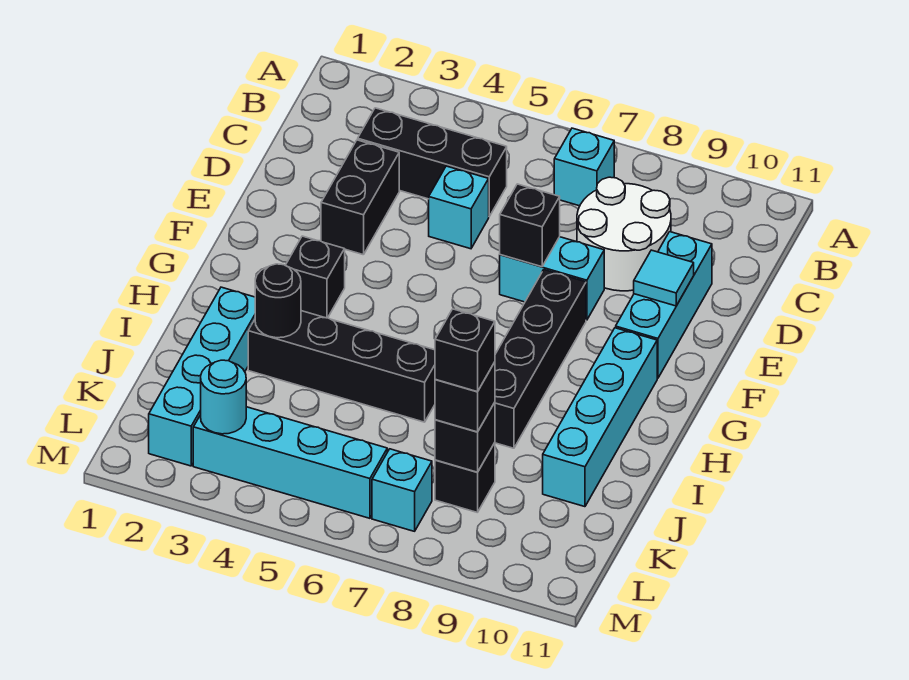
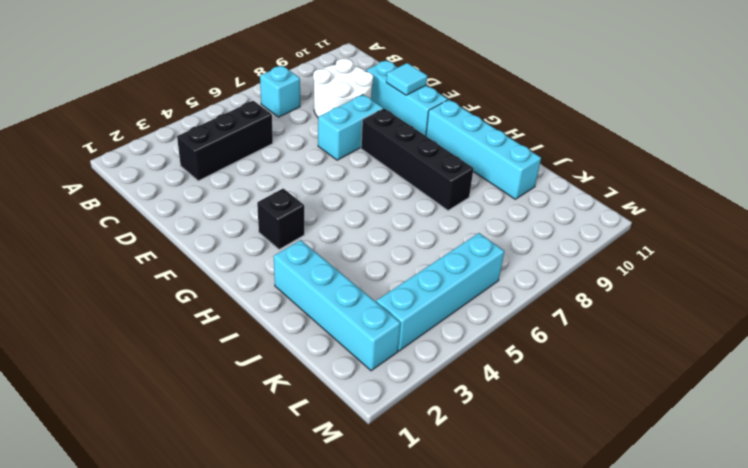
none -> black 1x2 brick [321,140,399,255]
none -> cyan 1x1 brick [429,166,489,249]
none -> black 1x4 brick [248,311,435,422]

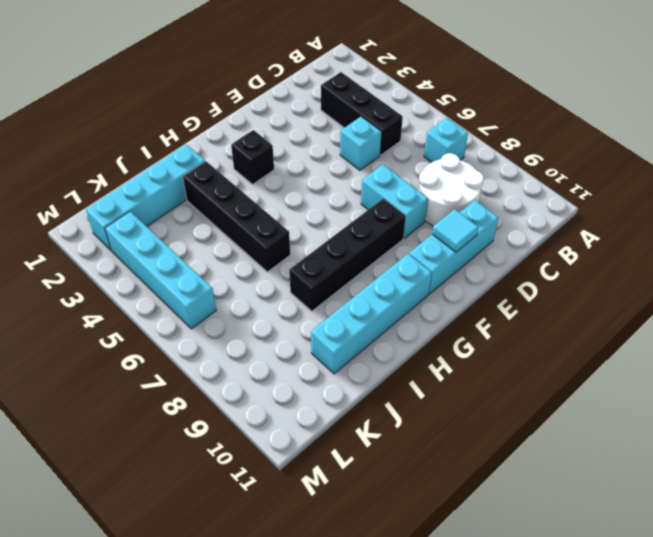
none -> black 1x2 brick [321,140,399,255]
none -> black 1x1 brick [435,443,495,513]
none -> cyan 1x1 brick [372,449,432,531]

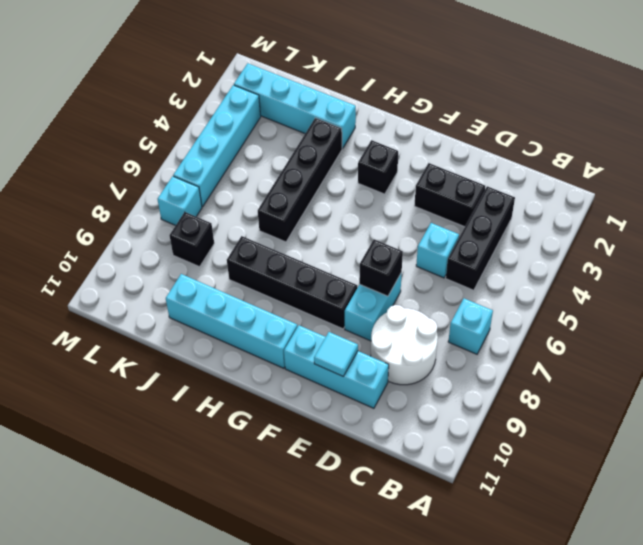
none -> black 1x1 round brick [255,264,301,338]
none -> black 1x1 brick [435,402,495,472]
none -> cyan 1x1 round brick [201,360,246,434]

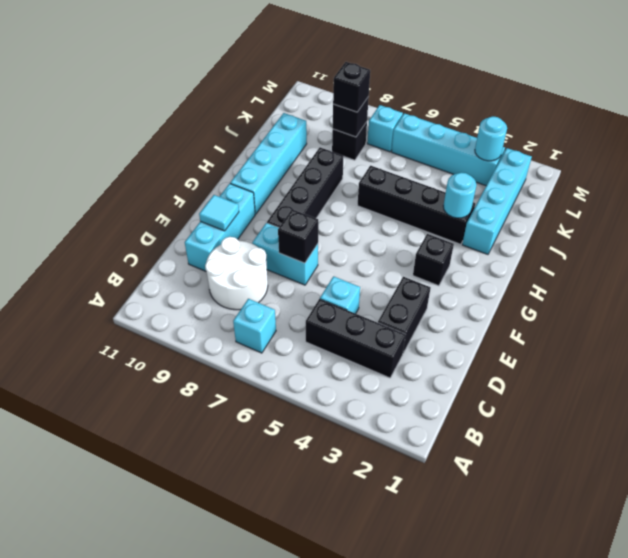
cyan 1x1 round brick [443,173,476,218] -> black 1x1 round brick [255,264,301,338]
none -> black 1x1 brick [435,309,495,392]

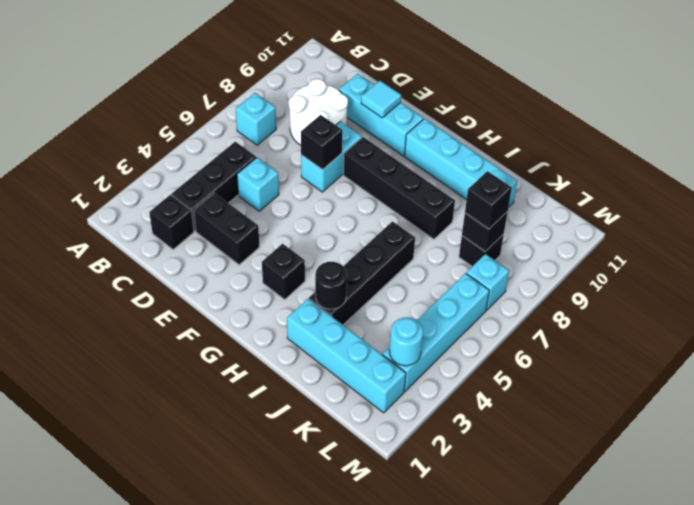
black 1x1 brick [149,195,194,250] -> black 1x1 brick moved to [435,309,495,392]

